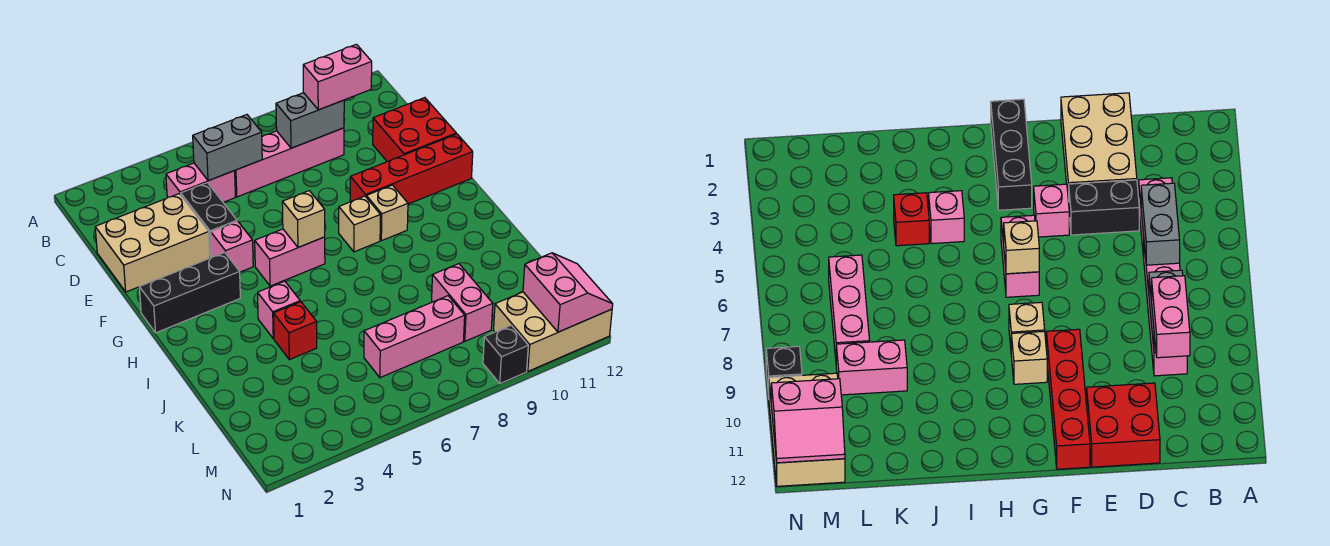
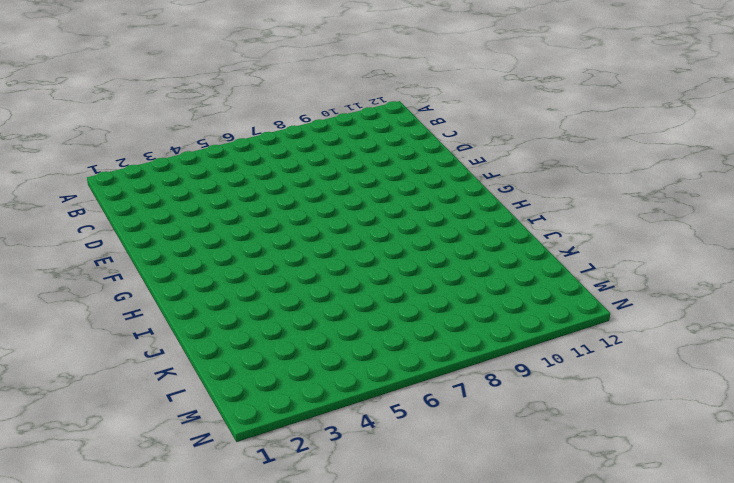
none -> pink 1x2 brick [166,163,235,202]
none -> pink 1x4 brick [235,128,344,197]
none -> tan 2x3 brick [95,194,210,292]

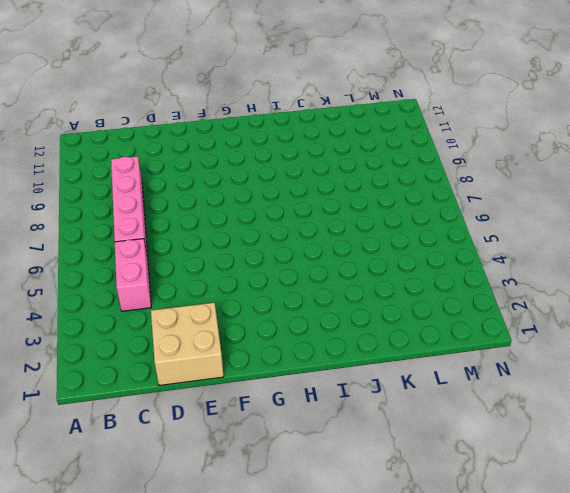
tan 2x2 brick [151,303,224,386] -> tan 2x3 brick [95,194,210,292]
none -> black 1x2 brick [181,183,237,258]
none -> red 2x2 brick [373,98,456,162]
none -> pink 1x1 brick [211,221,253,272]

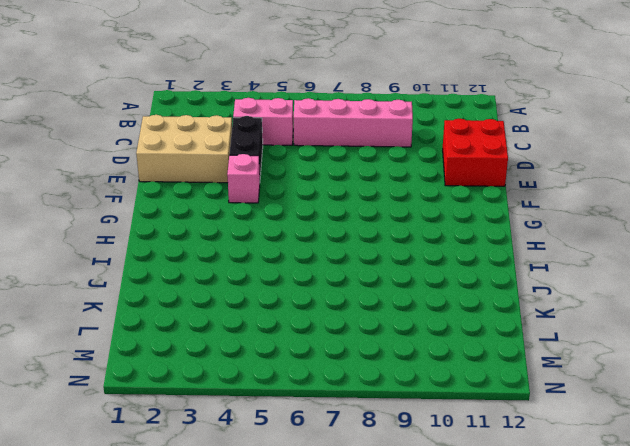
none -> red 1x4 brick [350,134,473,204]
none -> black 1x3 brick [139,252,240,333]
none -> pink 1x2 brick [255,229,325,286]

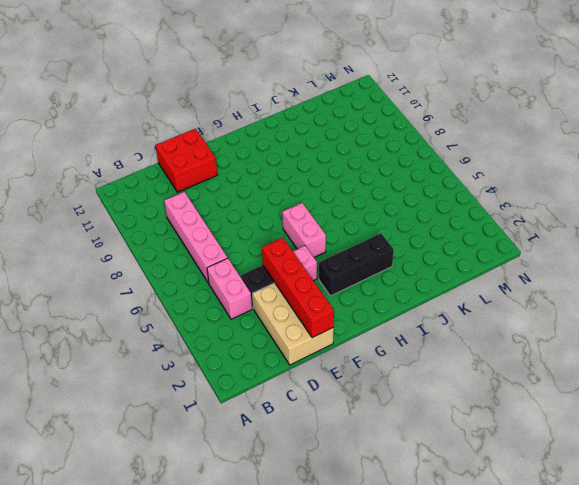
red 1x4 brick [262,238,334,338] -> red 1x4 brick moved to [350,134,473,204]
black 1x3 brick [319,233,394,296] -> black 1x3 brick turned to [139,252,240,333]
none -> tan 1x1 brick [339,196,380,252]
none -> tan 1x1 brick [366,185,408,241]
none -> pink 1x1 brick [258,281,300,339]

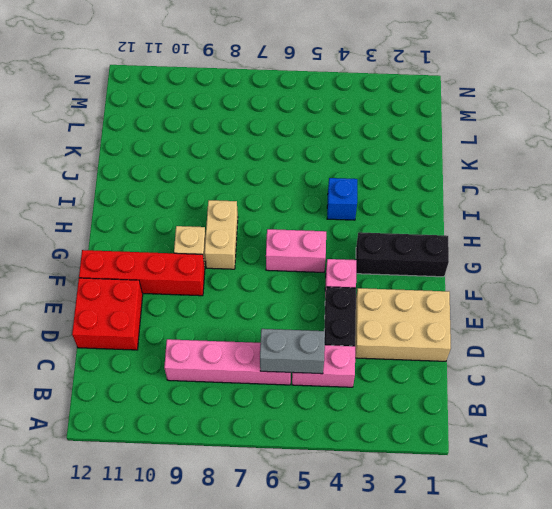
tan 1x2 brick [205,200,238,269] -> tan 1x1 brick [339,196,380,252]
blue 1x1 brick [327,178,357,220] -> pink 1x1 brick [258,281,300,339]
none -> red 1x1 brick [273,302,317,360]
none -> pink 1x2 brick [432,264,493,341]
none -> pink 1x3 brick [364,296,465,378]

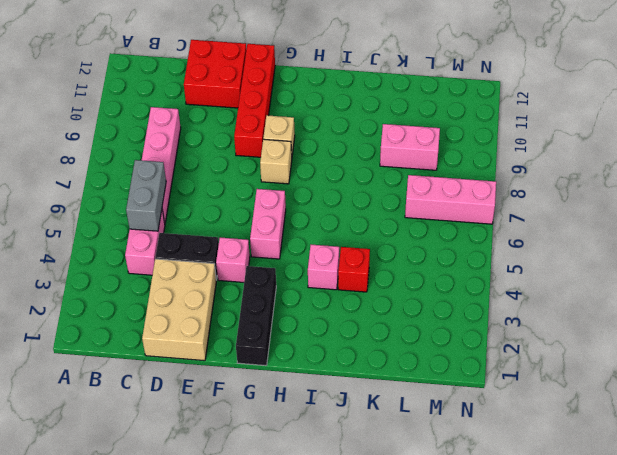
pink 1x3 brick [405,175,496,224] -> pink 1x3 brick turned to [364,296,465,378]
none -> tan 2x3 brick [494,292,612,371]
none -> black 1x1 brick [483,325,528,383]
none -> grey 1x2 brick [276,93,344,148]

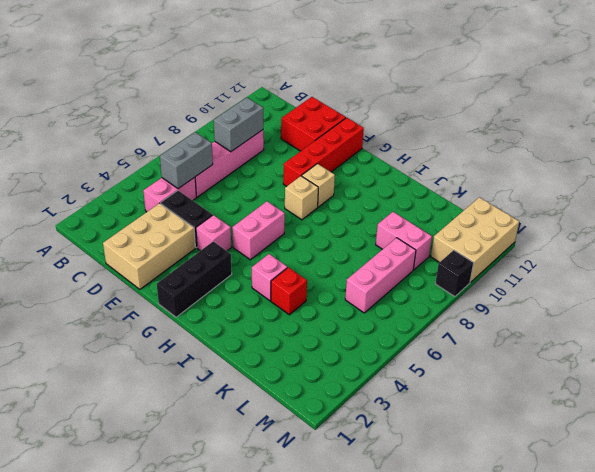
none -> tan 1x1 brick [282,191,325,247]
none -> pink 2x2 slope [523,253,613,332]
none -> pink 1x2 brick [303,44,372,110]

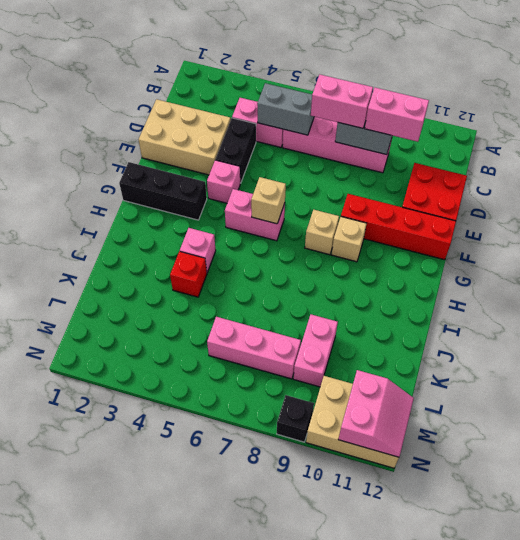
pink 1x2 brick [311,75,373,128] -> none

